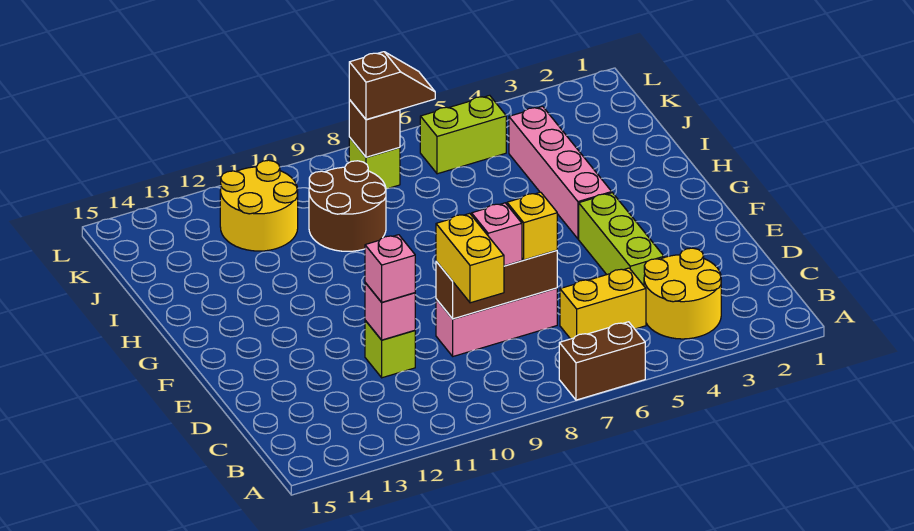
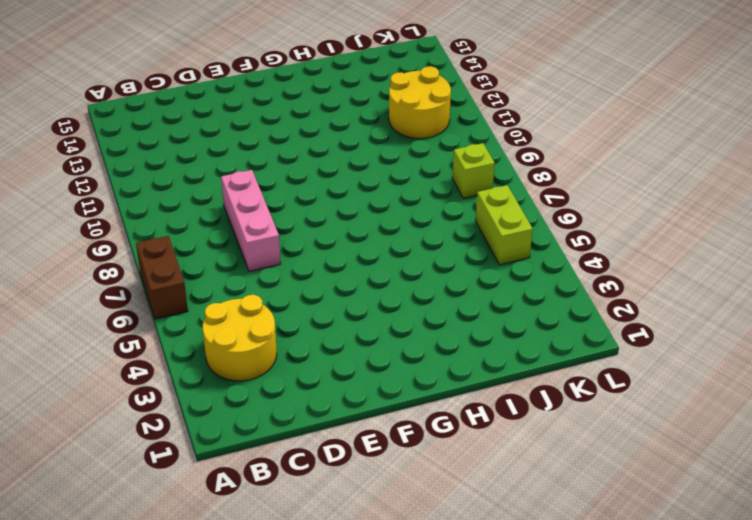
none -> yellow 1x2 brick [560,268,646,339]
none -> lime 1x3 brick [579,193,664,286]
none -> lime 1x1 brick [365,320,415,378]

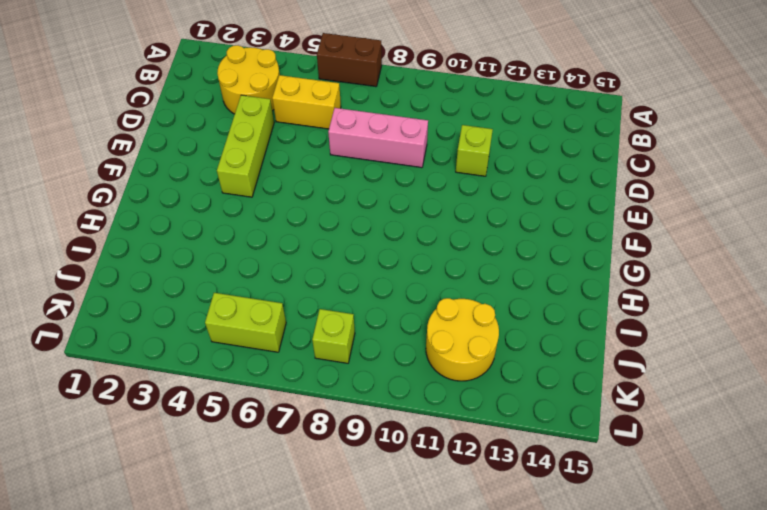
none -> pink 1x4 brick [509,106,612,239]
none -> brown 2x2 round brick [309,161,386,251]
none -> brown 1x3 brick [436,250,557,319]

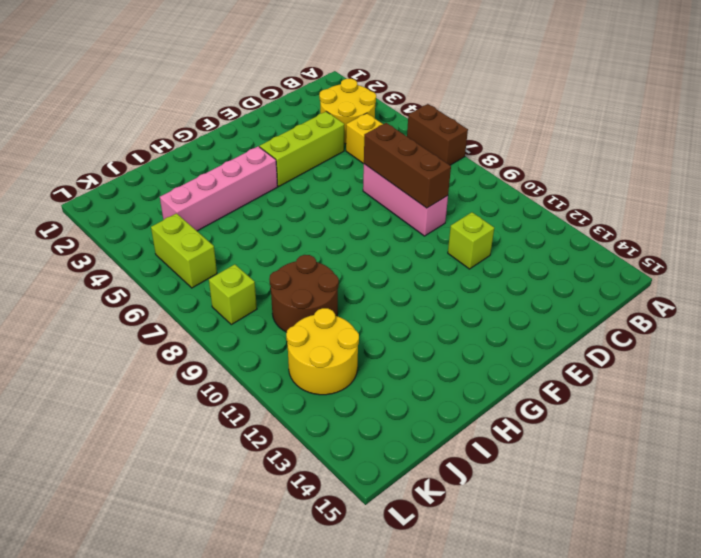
none -> pink 1x1 brick [365,283,415,340]
none -> brown 1x1 brick [349,100,400,157]
none -> yellow 1x2 brick [436,213,504,303]

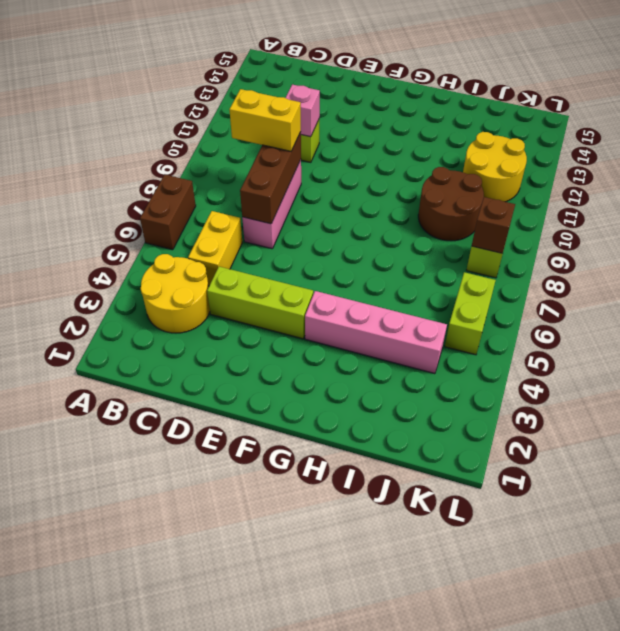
none -> yellow 1x1 brick [507,192,557,260]
none -> pink 1x1 brick [472,203,522,266]
none -> pink 1x1 brick [365,235,415,302]

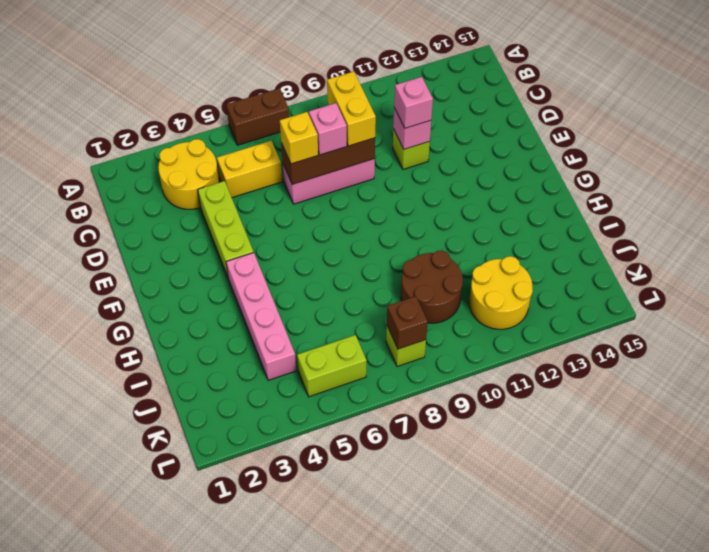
none -> brown 1x2 slope [349,52,435,120]

